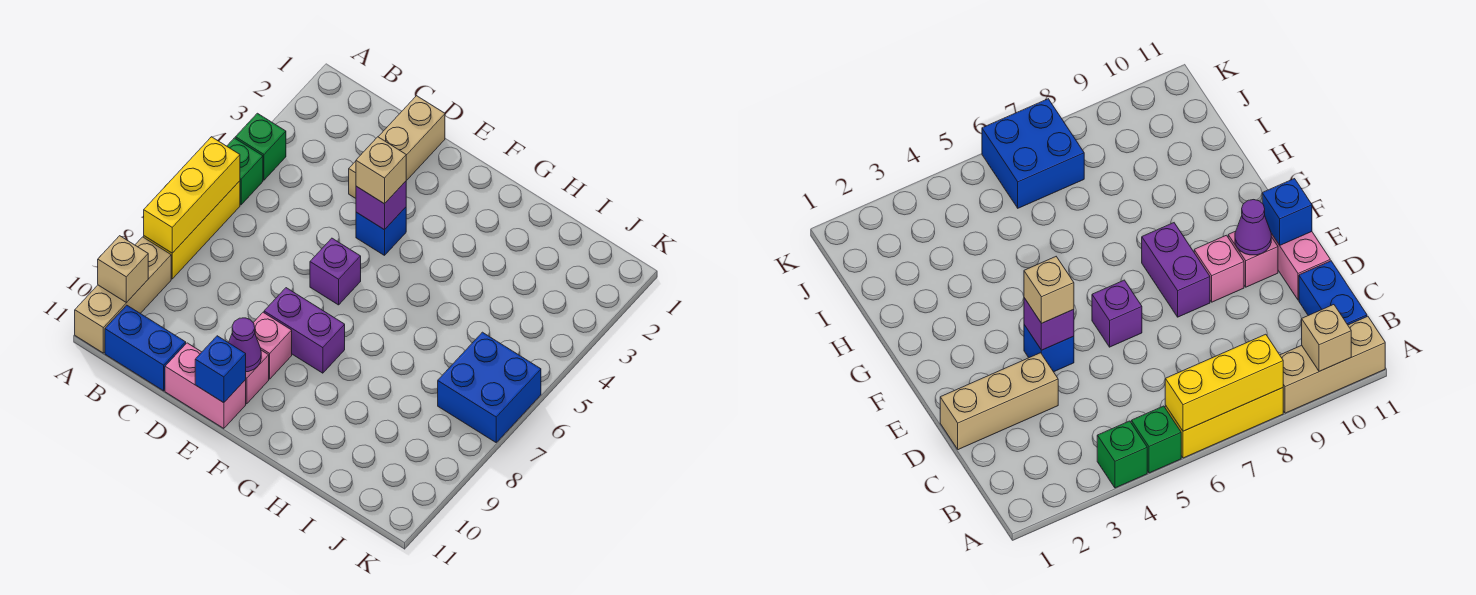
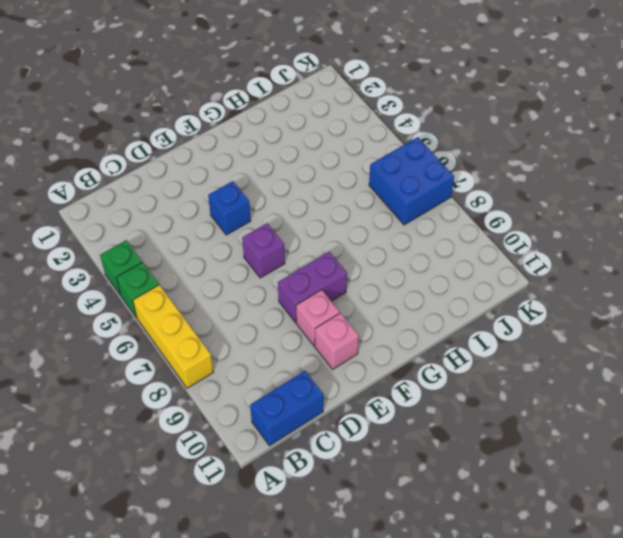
none -> tan 1x3 brick [75,237,171,353]
none -> tan 1x3 brick [349,96,445,198]
none -> pink 1x2 brick [165,343,246,428]

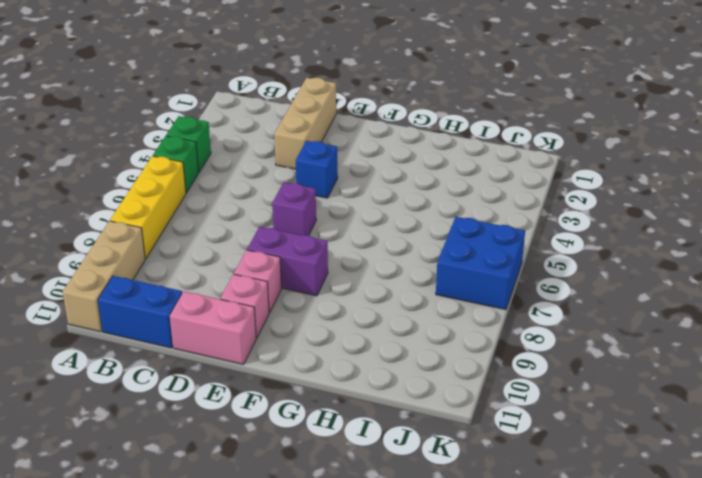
none -> yellow 1x3 brick [144,137,240,253]
none -> tan 1x1 brick [98,236,148,303]
none -> purple 1x1 brick [356,181,406,230]

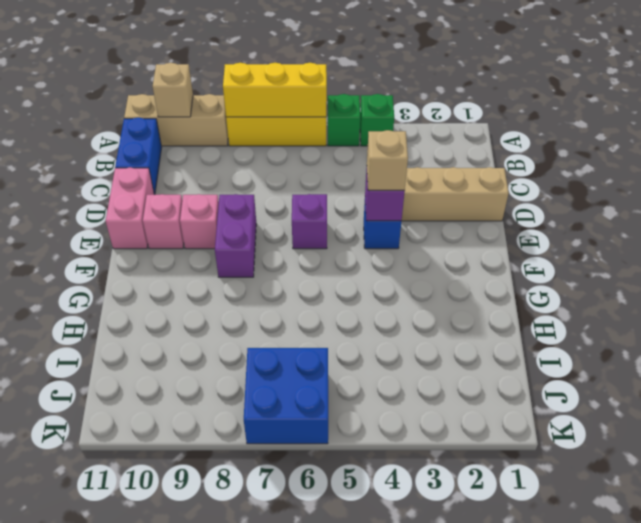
none -> purple 1x1 cone [229,318,261,372]
none -> blue 1x1 brick [195,336,246,403]

